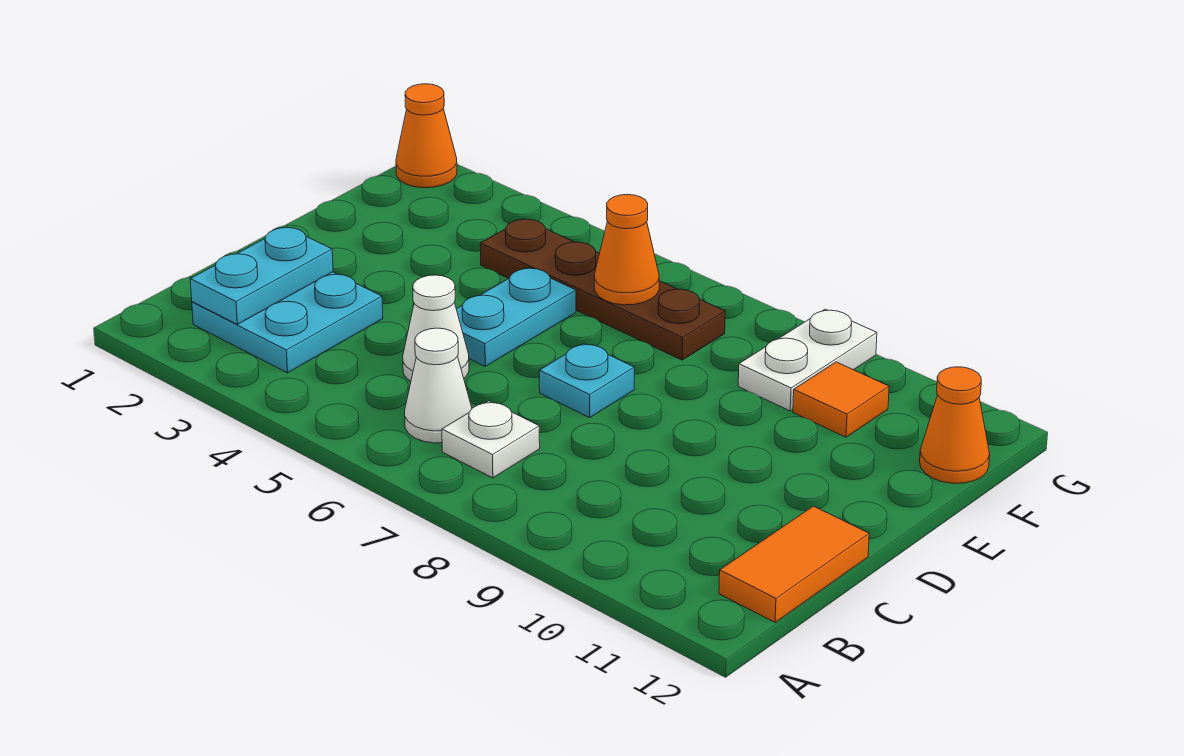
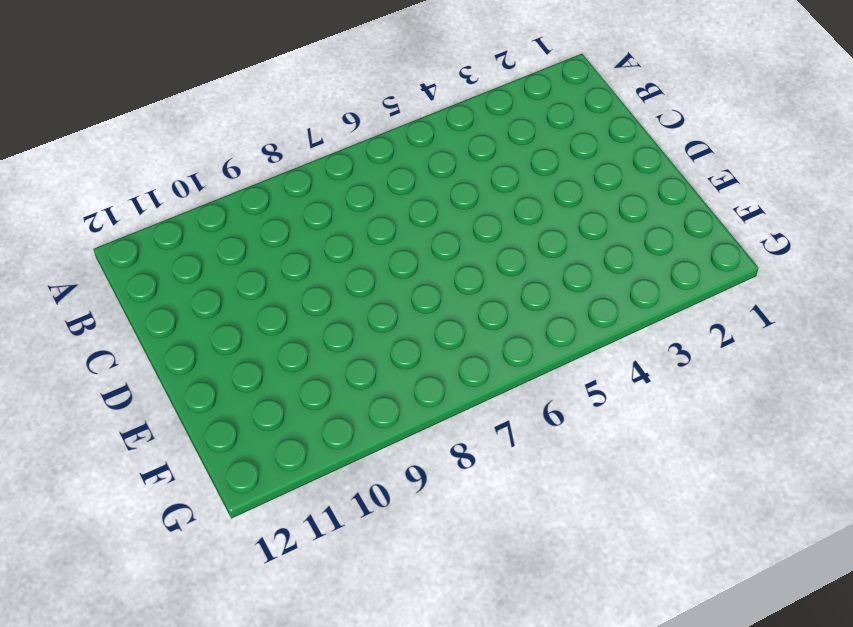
none -> cyan 2x2 plate [192,272,383,373]
none -> white 1x1 cone [405,328,472,443]
none -> white 1x1 plate [442,401,540,478]

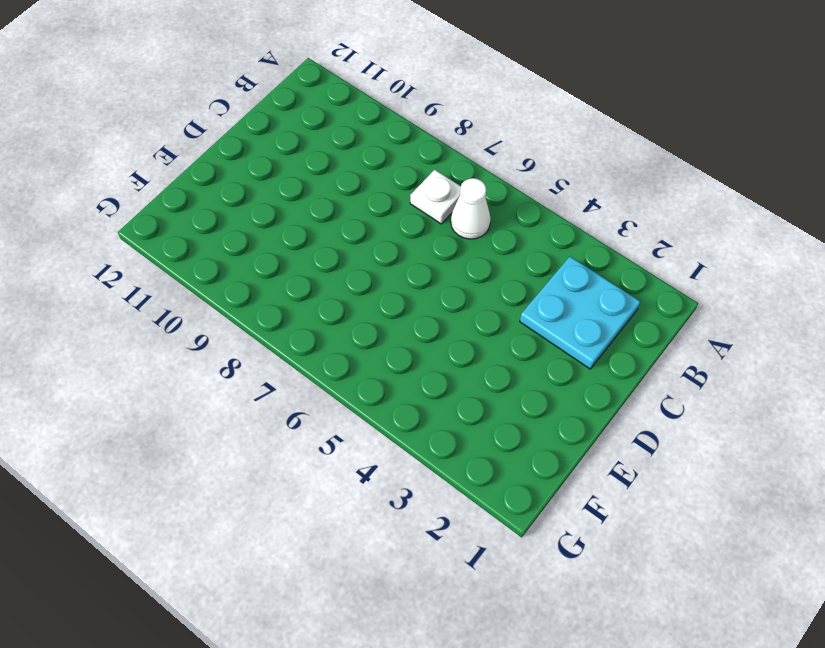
none -> orange 1x2 tile [719,506,869,622]
none -> white 1x1 cone [403,275,469,381]
none -> cyan 1x2 plate [456,268,576,366]

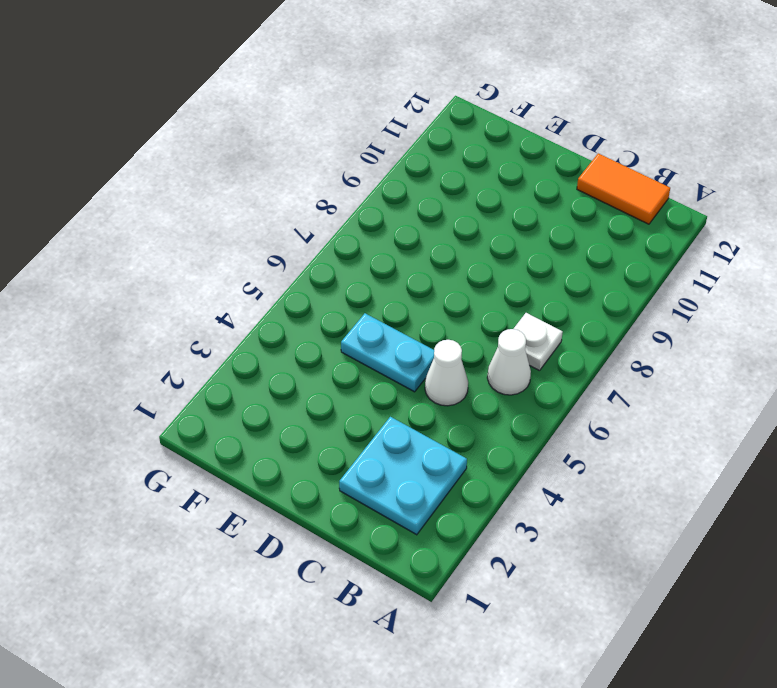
none -> cyan 1x1 plate [539,343,634,418]
none -> brown 1x4 plate [480,219,725,360]
none -> white 1x2 plate [738,309,877,411]

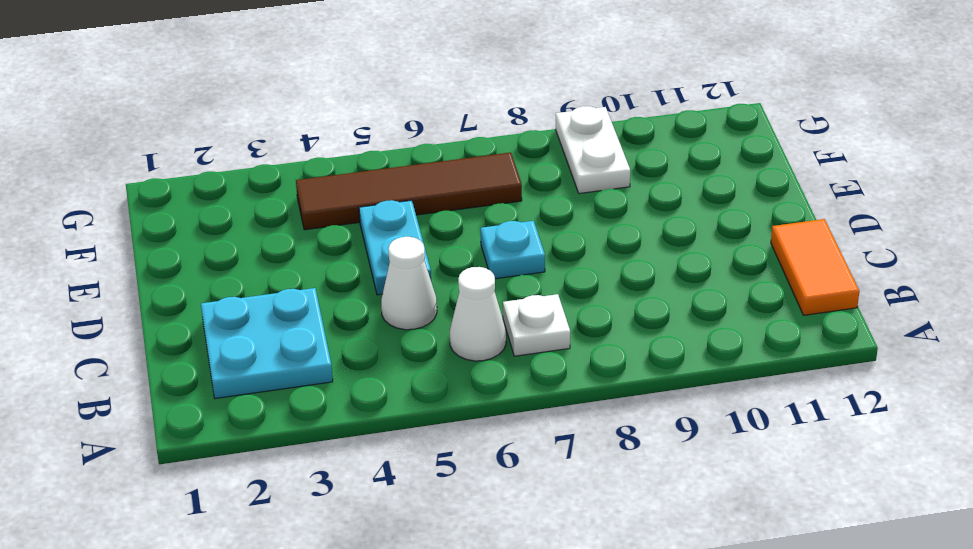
brown 1x4 tile [296,152,522,230] -> brown 1x4 plate [480,219,725,360]
none -> orange 1x1 tile [793,362,889,437]
none -> orange 1x1 cone [920,367,990,483]
none -> orange 1x1 cone [396,84,457,188]

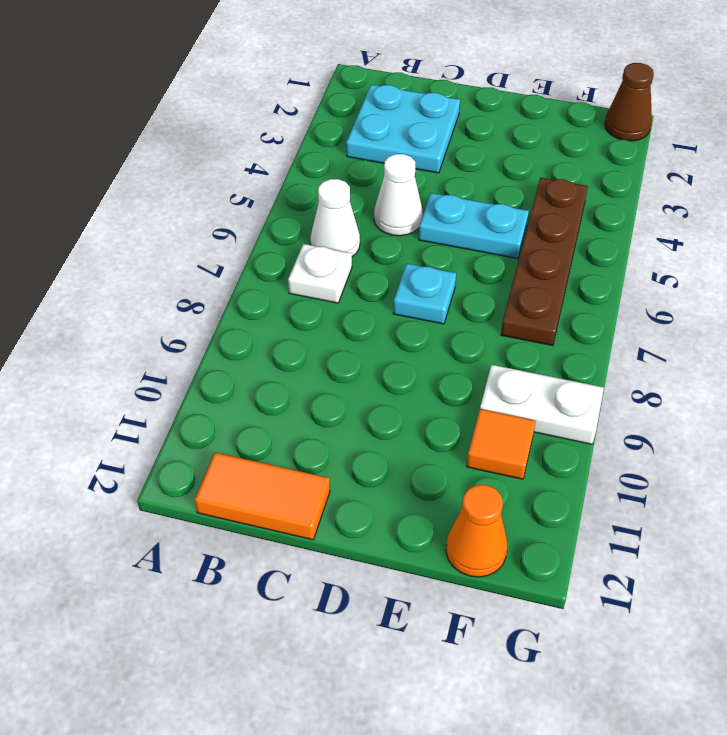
brown 1x1 cone [605,63,654,141] -> orange 1x1 cone [396,84,457,188]
none -> cyan 1x2 plate [190,227,333,324]
none -> orange 1x1 cone [594,194,659,305]

